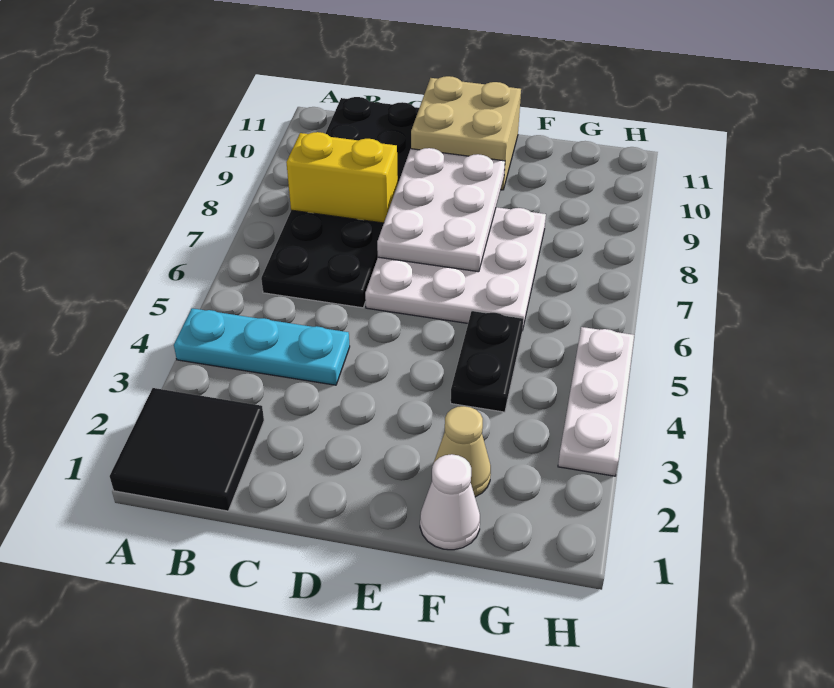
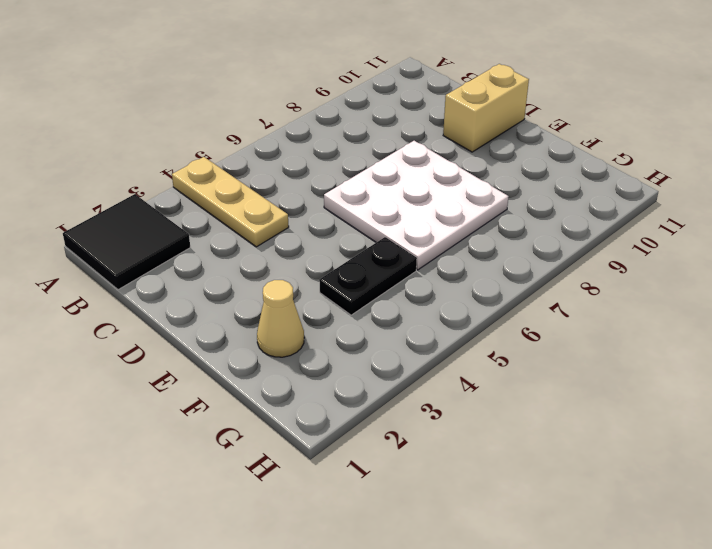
tan 1x3 plate [172,157,289,247] -> cyan 1x3 plate [174,308,350,385]
tan 1x2 brick [443,64,529,152] -> tan 2x2 brick [411,76,521,190]
none -> black 2x6 plate [261,97,419,308]
none -> white 1x1 cone [420,454,480,550]

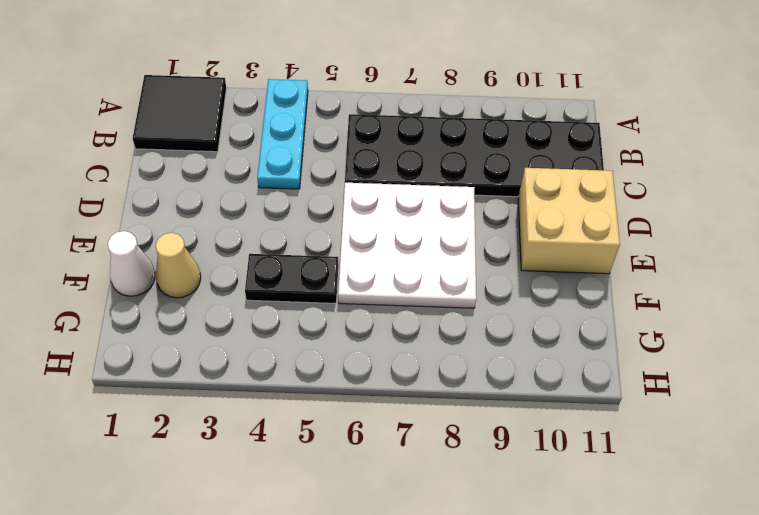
none -> white 1x3 plate [558,327,634,476]
none -> yellow 1x2 brick [286,132,398,223]

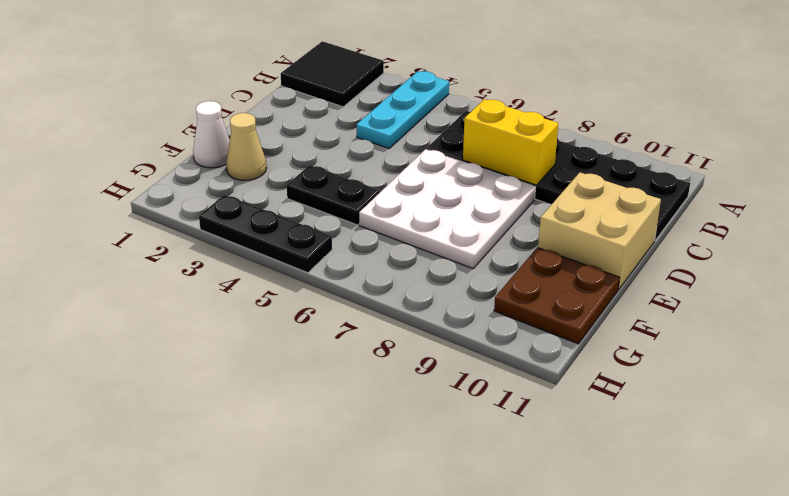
yellow 1x2 brick [463,99,558,185] -> yellow 1x2 brick turned to [286,132,398,223]
brown 2x2 plate [494,247,620,344] -> none
black 1x3 plate [199,195,332,273] -> white 1x3 plate [558,327,634,476]
none -> white 2x3 plate [377,148,505,272]

